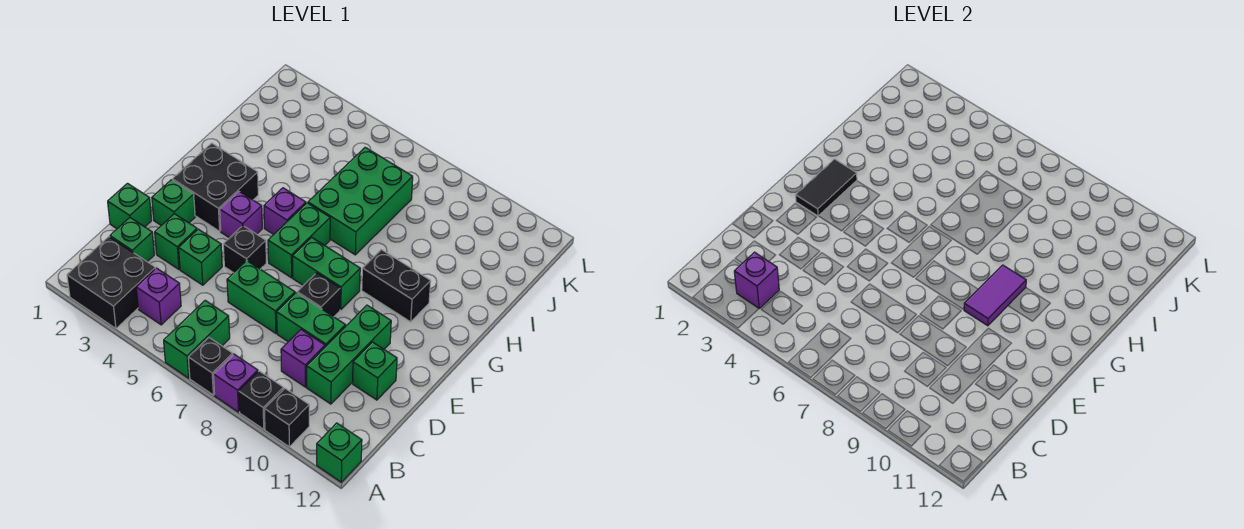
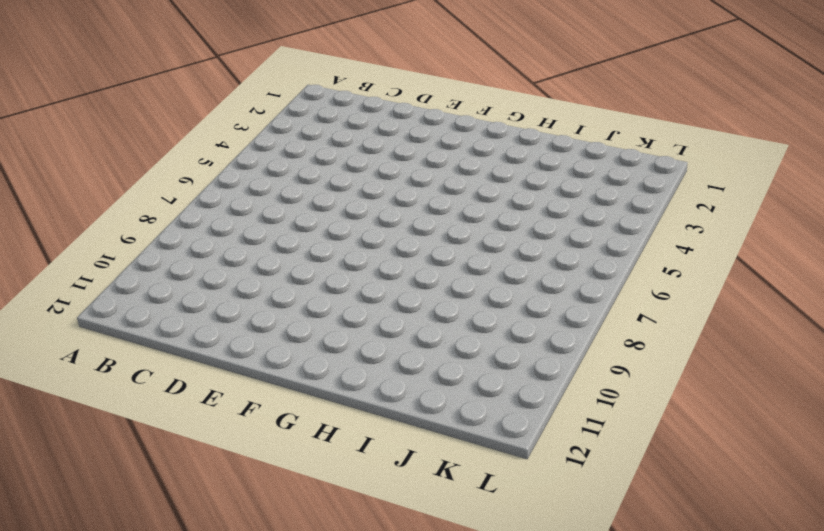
none -> black 2x2 brick [67,237,155,329]
none -> green 1x2 brick [164,300,230,378]
none -> black 1x1 brick [188,337,233,395]
none -> purple 1x1 brick [213,354,258,412]

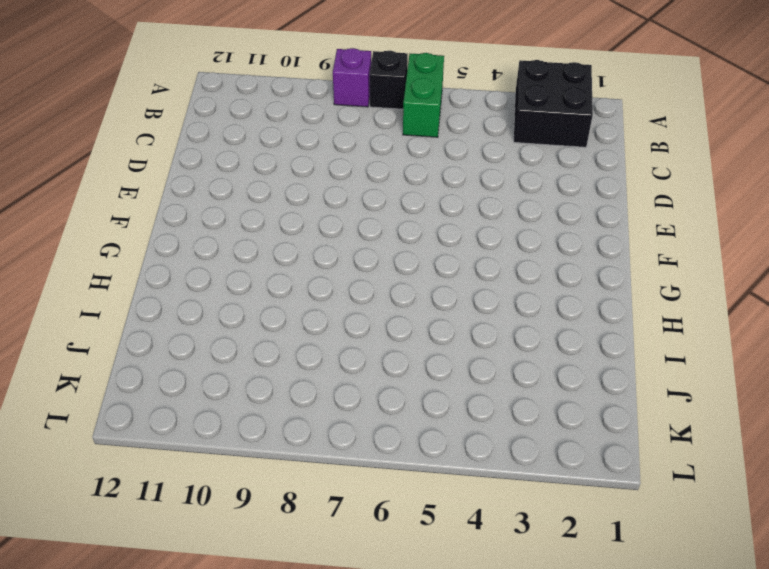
none -> black 1x1 brick [239,371,283,429]
none -> black 1x1 brick [264,388,309,447]
none -> green 1x1 brick [317,423,362,482]
none -> purple 1x1 brick [136,268,181,325]

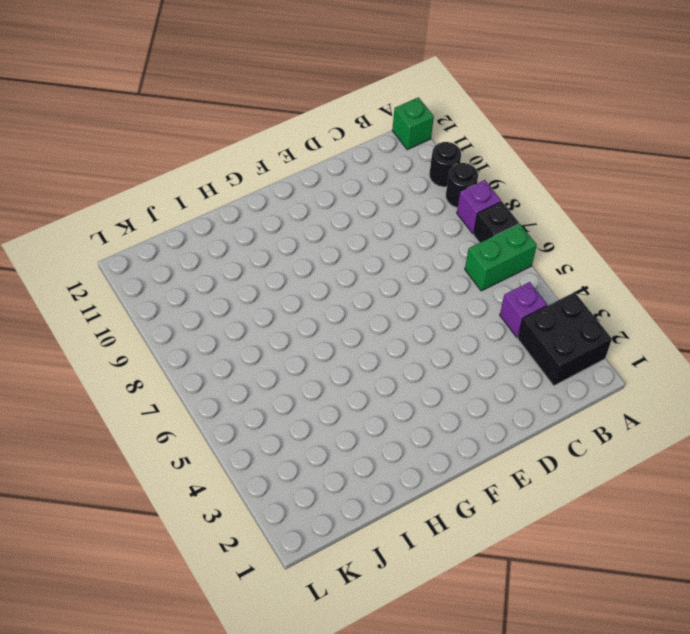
black 1x1 round brick [446,163,478,208] -> black 1x1 brick [239,371,283,429]
black 1x1 round brick [429,142,461,187] -> black 1x1 brick [264,388,309,447]
none -> green 1x1 brick [110,218,154,262]
none -> purple 1x1 brick [281,330,325,387]
none -> green 1x3 brick [307,305,391,404]
none -> green 1x1 brick [108,183,152,229]

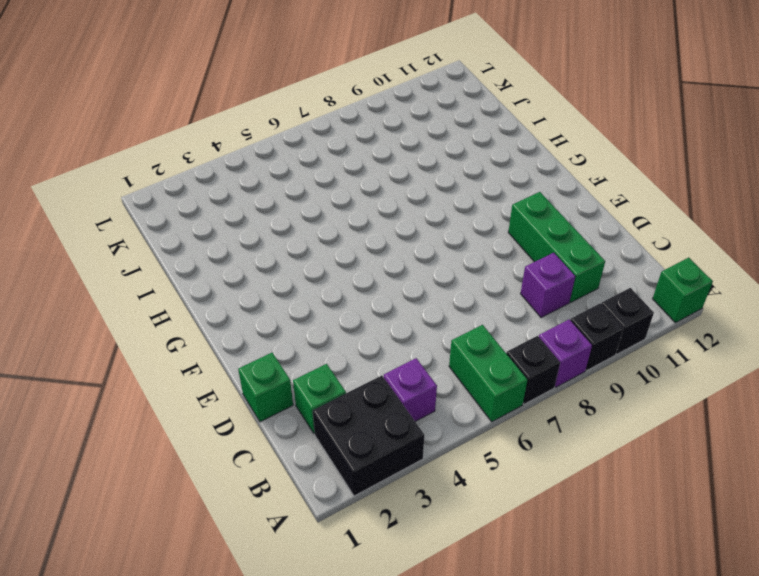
none -> green 1x1 brick [155,214,197,269]
none -> green 1x1 brick [179,229,222,285]
none -> green 1x2 brick [227,261,295,333]
none -> green 1x2 brick [277,293,346,347]

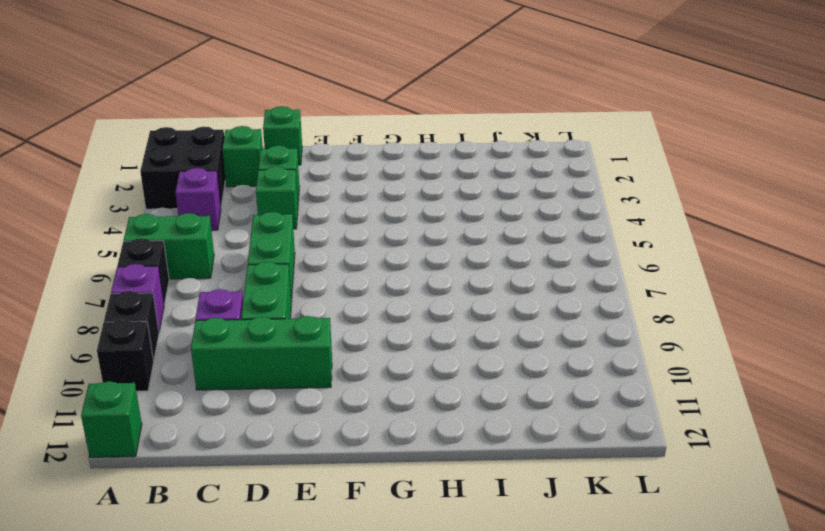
none -> green 1x1 brick [353,342,397,400]
none -> green 1x1 brick [152,180,195,225]
none -> black 1x1 brick [223,226,266,273]
none -> black 1x1 brick [297,273,340,317]

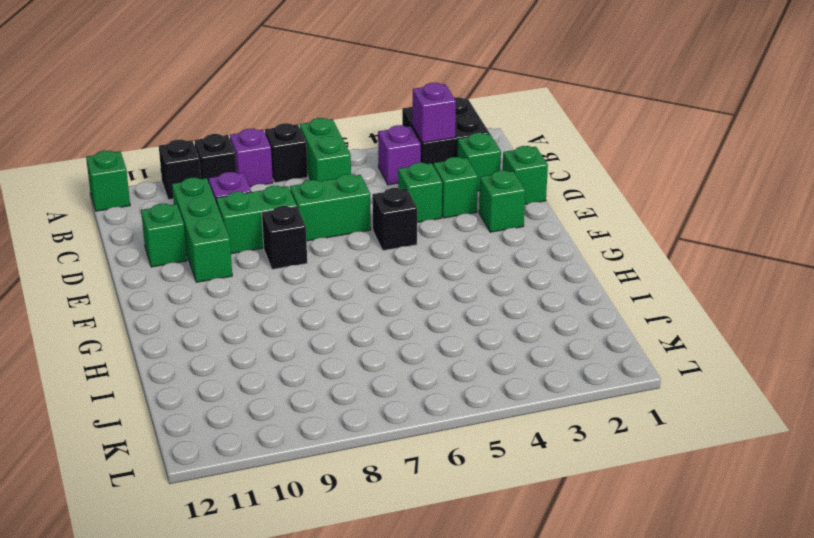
none -> black 2x2 brick [172,143,258,231]
none -> purple 1x1 brick [220,192,262,238]
none -> green 1x2 brick [268,203,330,278]
none -> green 1x2 brick [293,237,360,310]

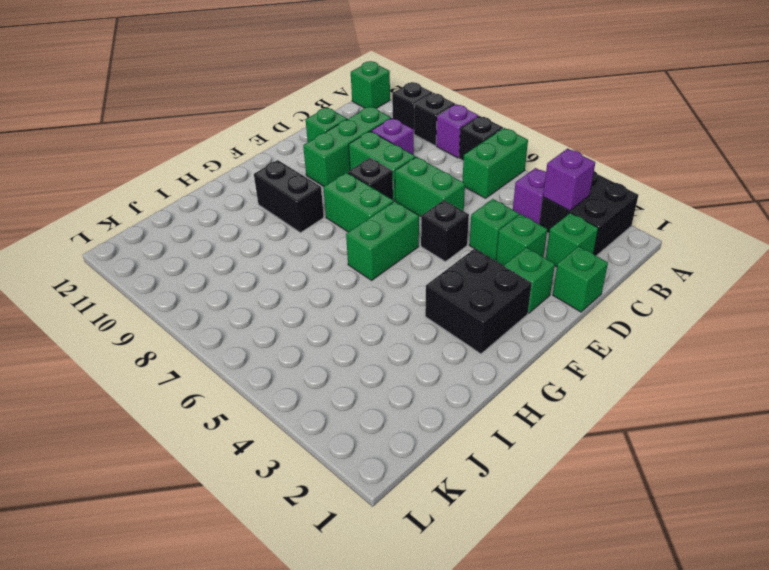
none -> purple 1x1 brick [220,192,262,238]
none -> purple 1x1 brick [264,188,306,234]
none -> green 2x3 brick [308,147,413,255]
none -> black 1x2 tile [796,159,857,216]

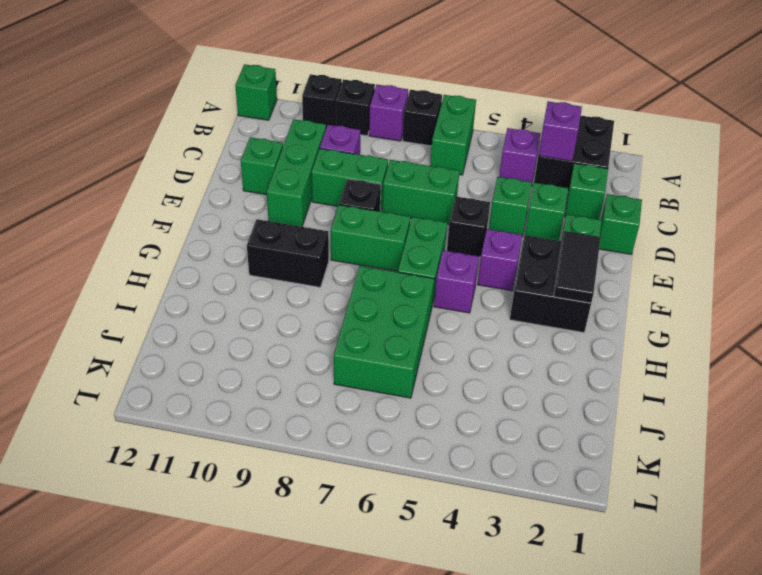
none -> purple 1x2 tile [964,265,1026,326]

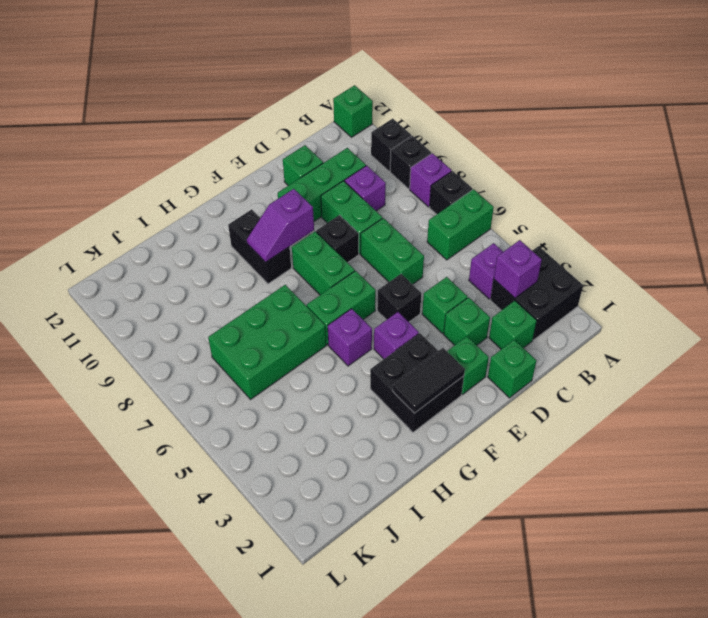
purple 1x2 slope [247,189,314,262] -> purple 1x2 tile [964,265,1026,326]

